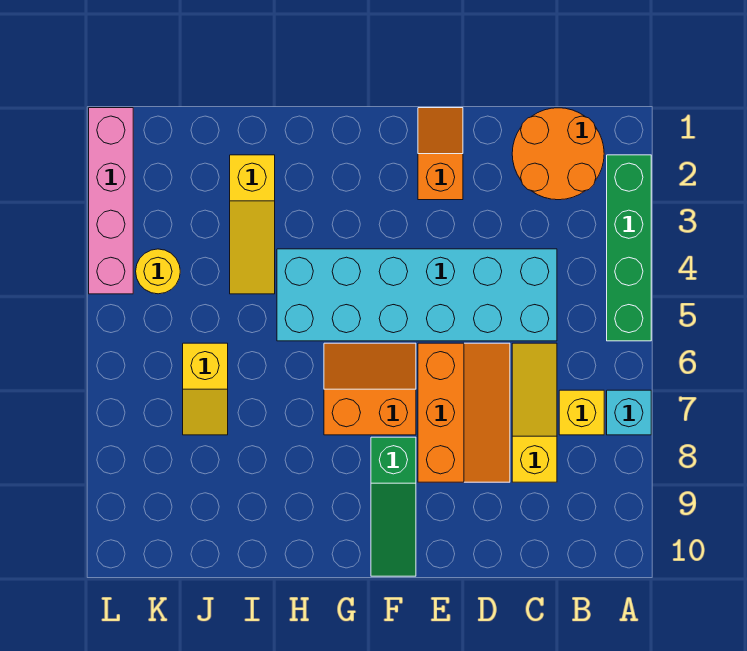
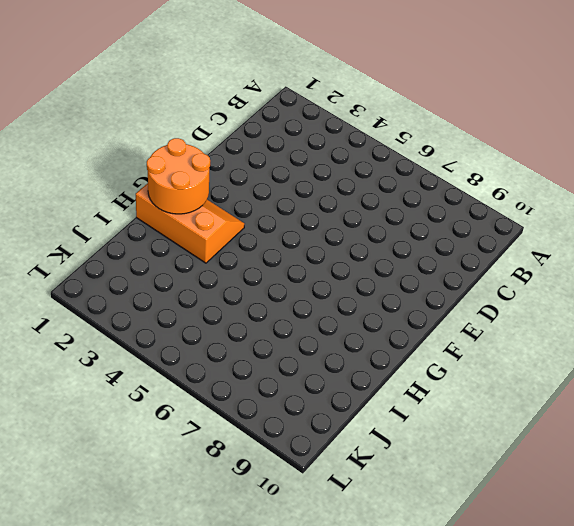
orange 2x3 slope [136,183,244,263] -> orange 2x3 slope moved to [418,343,510,482]
orange 2x2 round brick [147,138,210,214] -> orange 2x2 round brick moved to [512,108,604,200]
none -> green 1x4 brick [607,155,651,341]
none -> cyan 1x1 brick [607,390,651,435]
none -> yellow 1x1 brick [559,390,604,435]

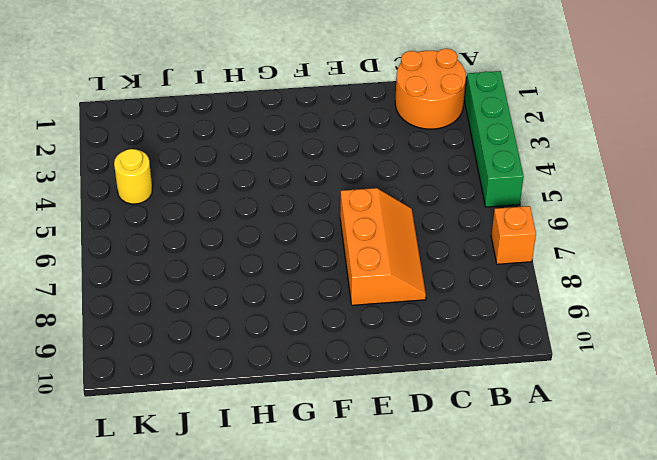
orange 1x1 brick [491,206,536,264] -> cyan 1x1 brick [607,390,651,435]
none -> yellow 1x1 brick [559,390,604,435]
none -> cyan 2x6 brick [277,249,557,341]
none -> yellow 1x3 slope [512,343,557,482]

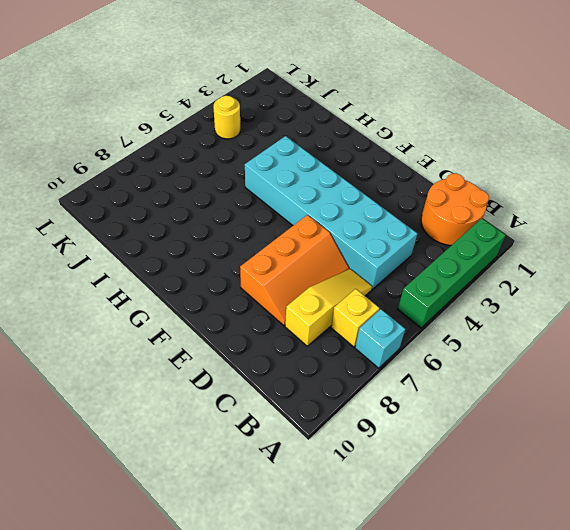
none -> orange 1x2 slope [418,108,463,200]
none -> orange 2x2 slope [324,343,416,435]
none -> green 1x3 slope [371,437,416,576]

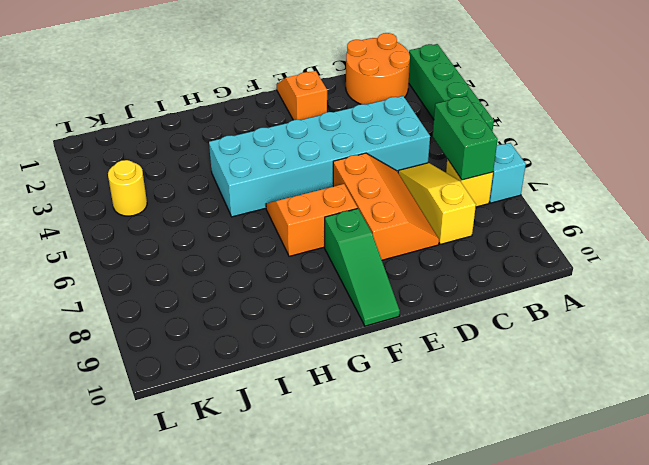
green 1x2 brick [433,96,498,180] -> none
none -> yellow 1x3 slope [230,155,275,294]
none -> yellow 1x2 slope [183,343,228,435]
none -> pink 1x4 brick [89,108,133,294]

